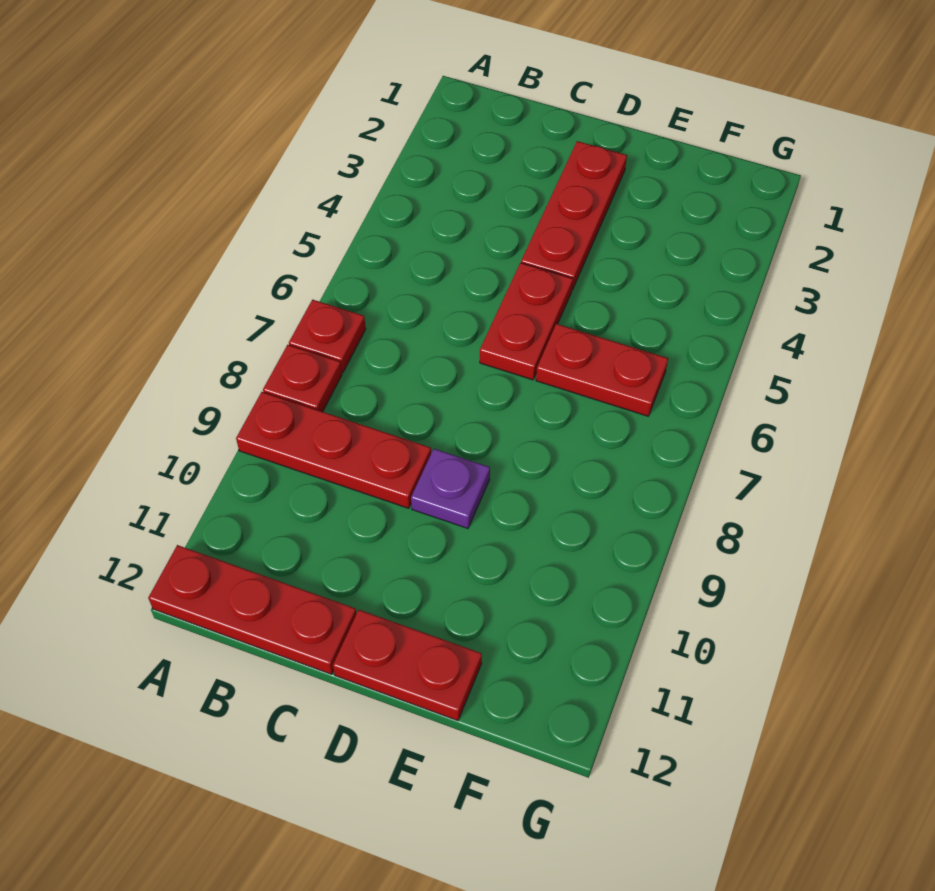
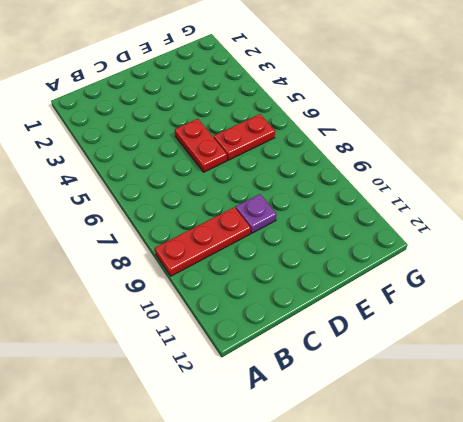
none -> red 1x1 plate [289,300,366,373]
none -> red 1x1 plate [263,345,342,412]

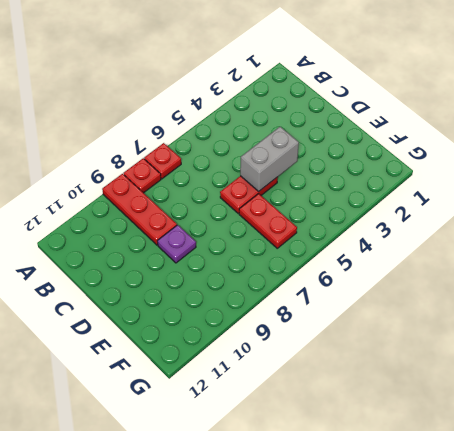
grey 1x2 brick [240,127,299,192] -> none
none -> red 1x3 plate [148,545,356,674]
none -> red 1x3 plate [521,141,627,290]

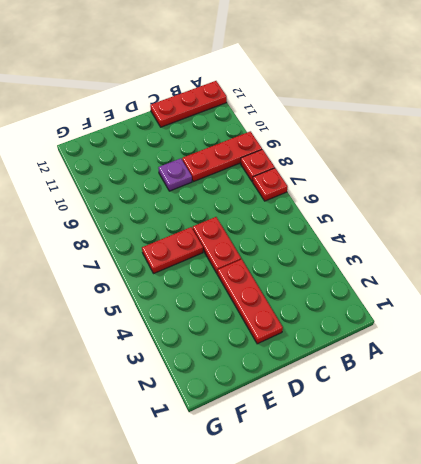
none -> red 1x2 plate [333,610,482,721]

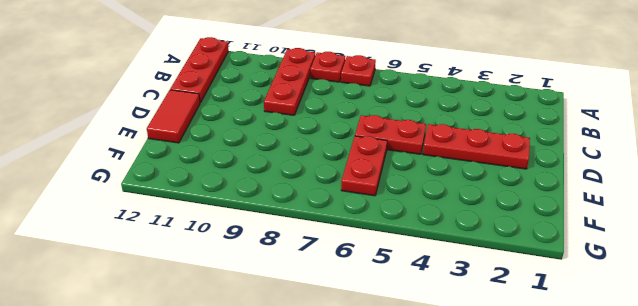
red 1x2 tile [147,90,200,143] -> red 1x2 plate [333,610,482,721]
none -> purple 1x1 plate [411,449,490,528]

